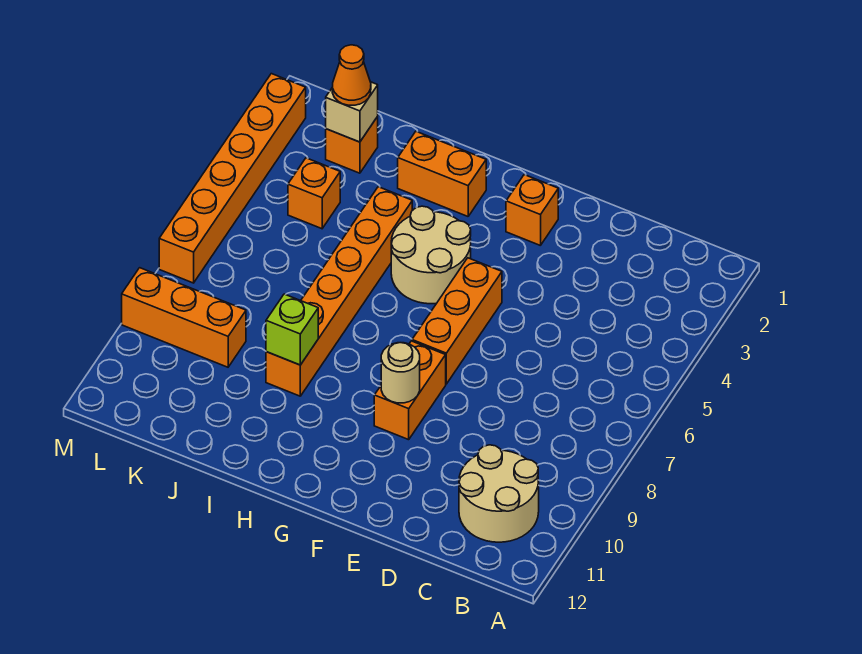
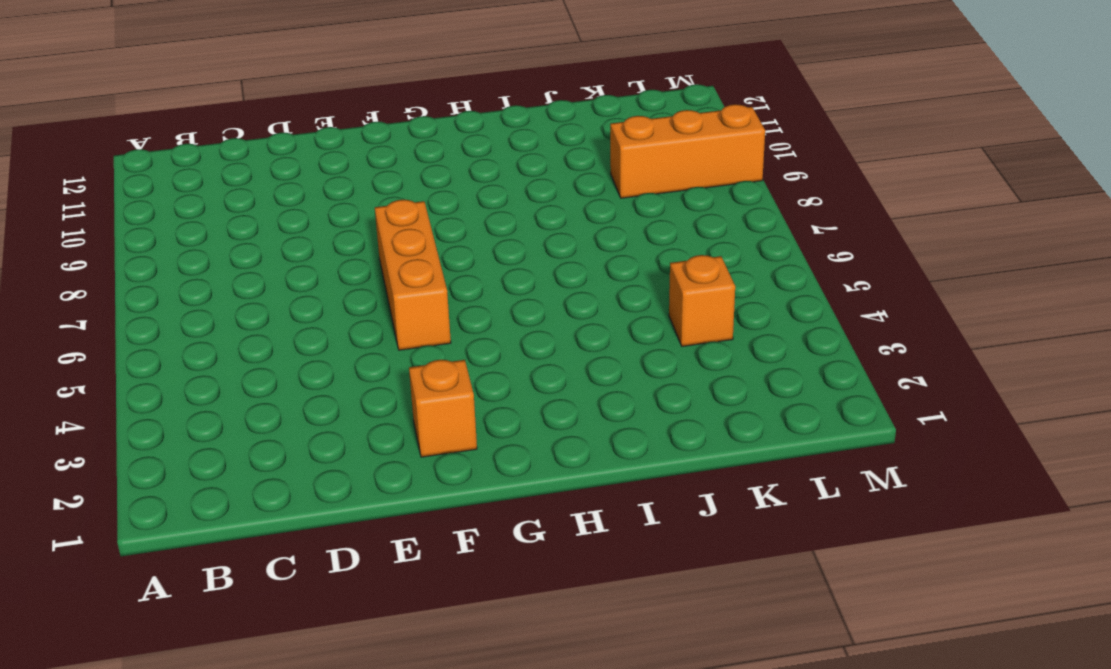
none -> tan 2x2 round brick [459,445,539,542]
none -> orange 1x2 brick [374,341,446,440]
none -> tan 2x2 round brick [391,206,471,304]

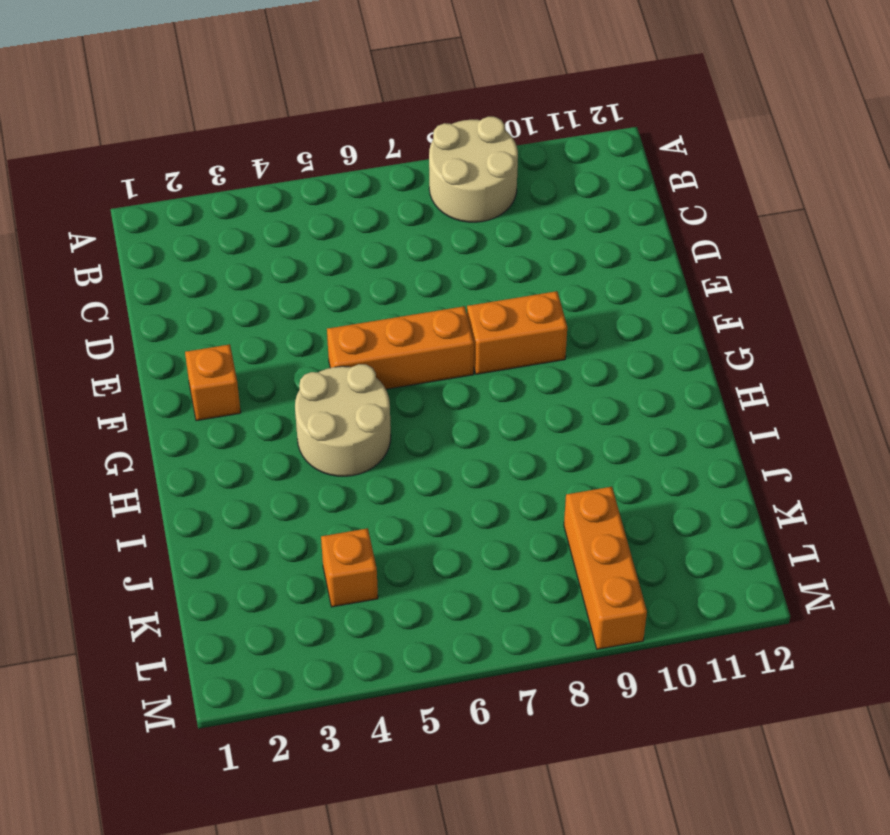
tan 2x2 round brick [429,117,518,222] -> tan 2x2 round brick moved to [459,445,539,542]
none -> orange 1x2 brick [398,132,486,216]
none -> orange 1x6 brick [266,187,412,396]
none -> orange 1x1 brick [326,117,378,173]

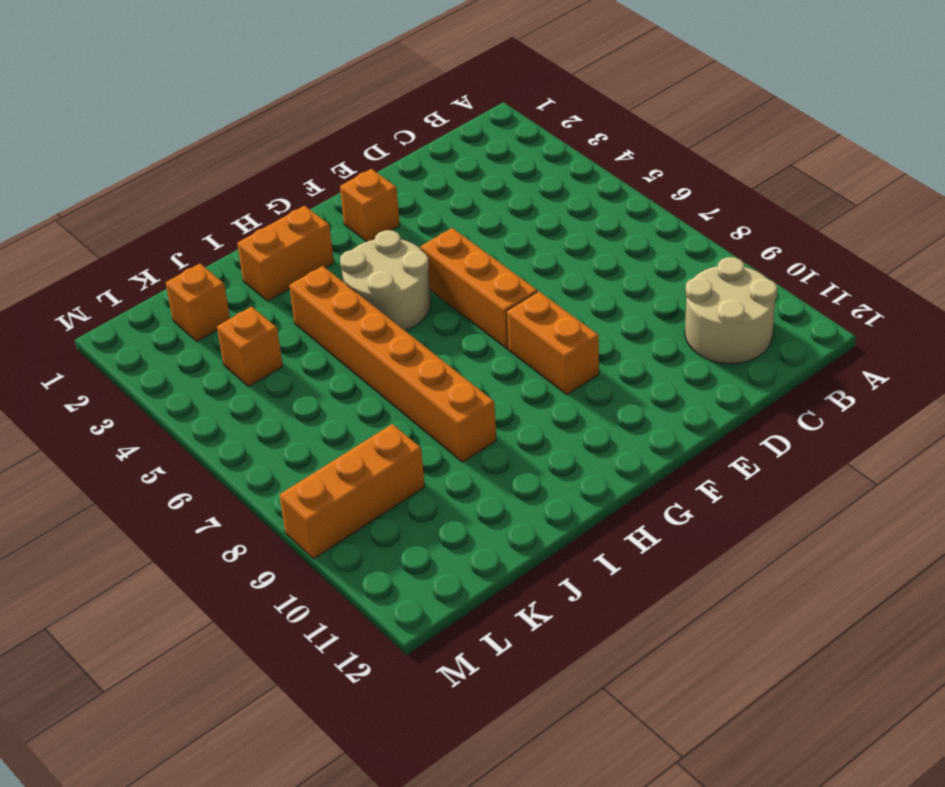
none -> orange 1x6 brick [159,74,306,283]
none -> tan 1x1 round brick [381,343,420,403]
none -> lime 1x1 brick [266,294,318,365]

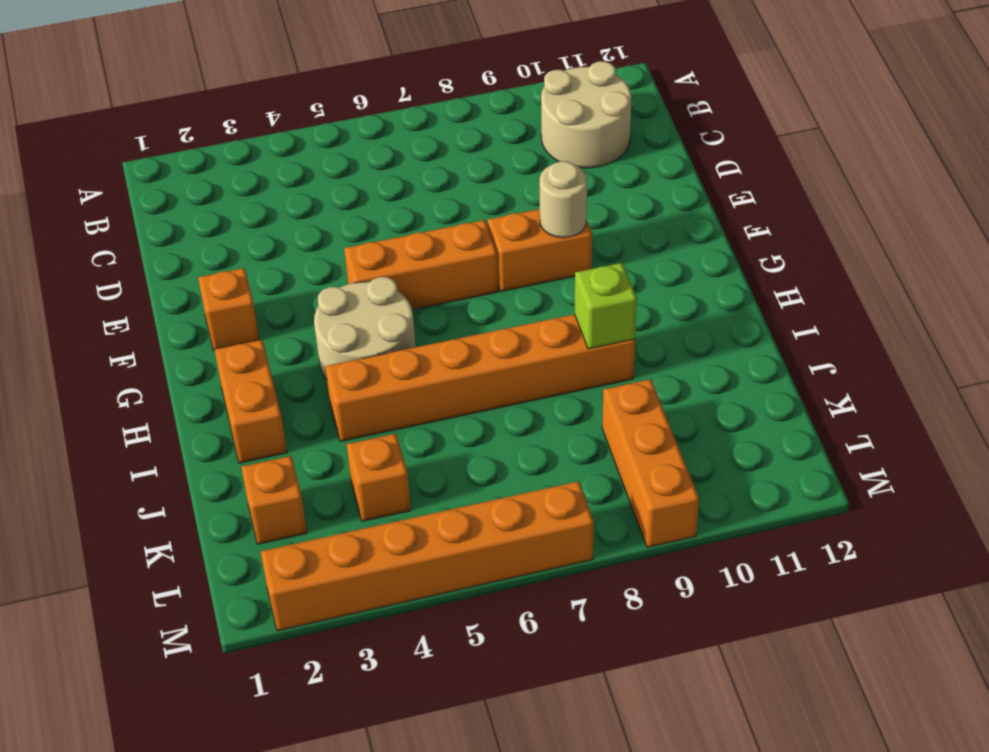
none -> tan 1x1 brick [326,82,378,142]
none -> orange 1x1 cone [332,45,371,105]

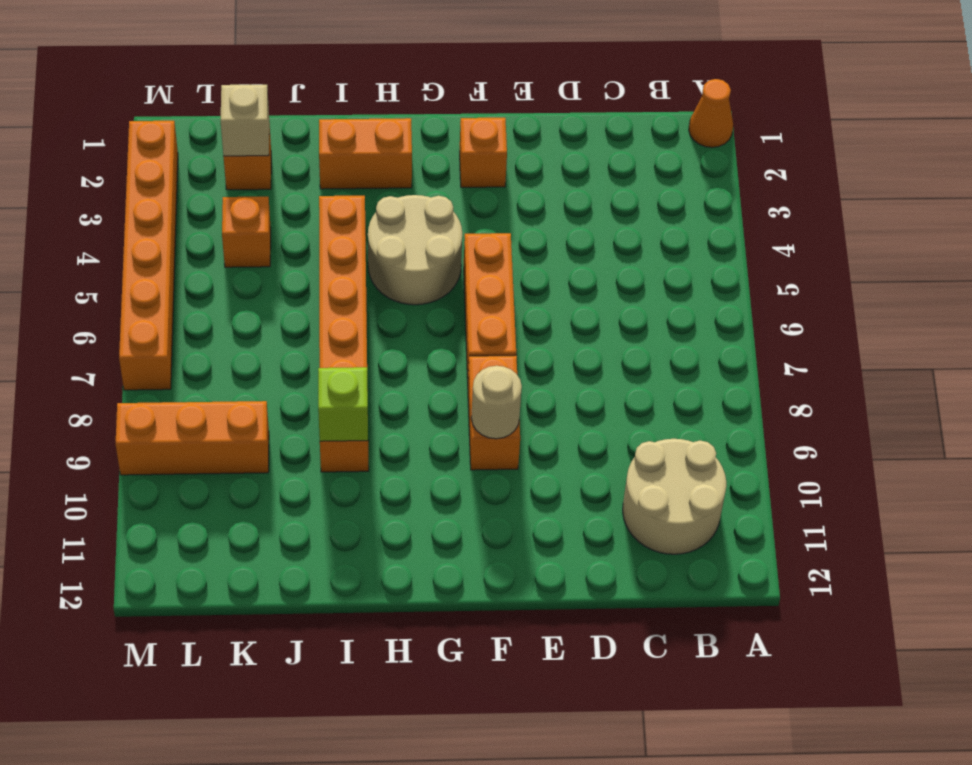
orange 1x1 cone [689,79,733,147] -> orange 1x1 cone moved to [332,45,371,105]

